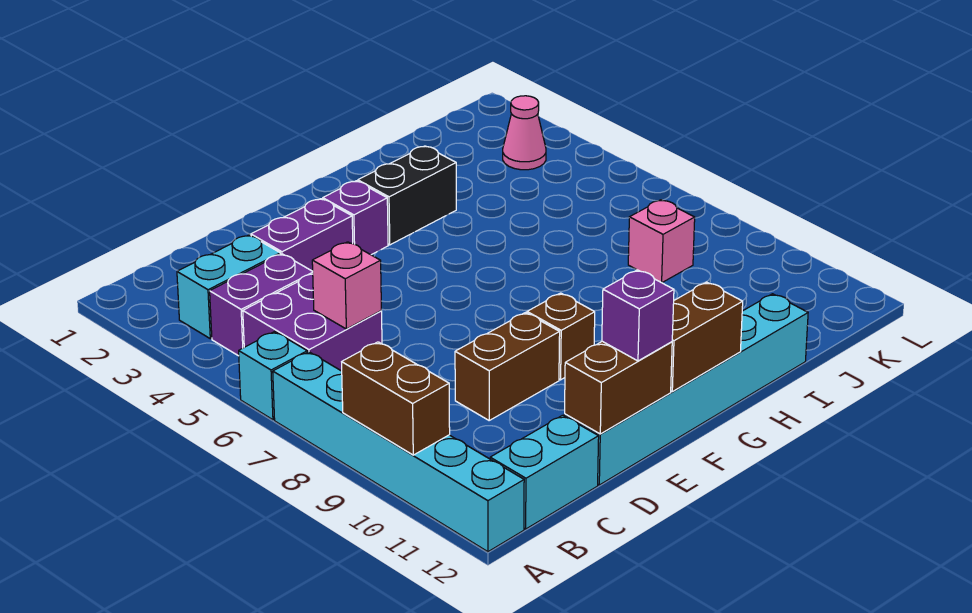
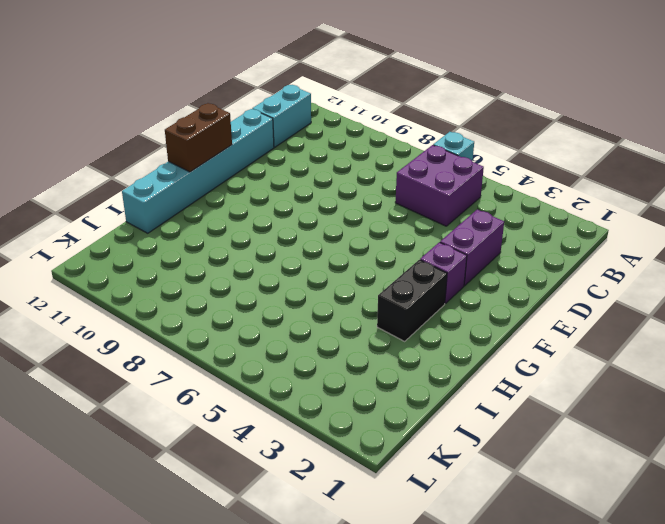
none -> cyan 1x6 brick [273,352,524,552]
none -> cyan 1x2 brick [177,235,280,339]
none -> purple 1x2 brick [210,254,313,356]

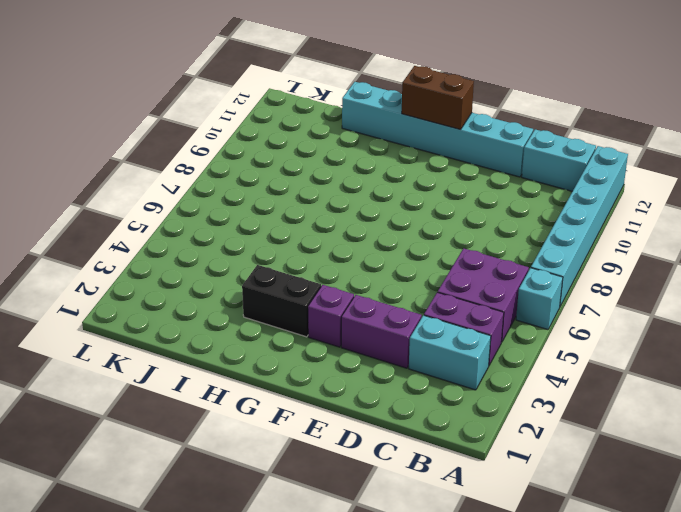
none -> brown 1x2 brick [455,313,560,420]
none -> brown 1x1 brick [527,293,595,380]
none -> pink 1x1 brick [628,200,695,283]

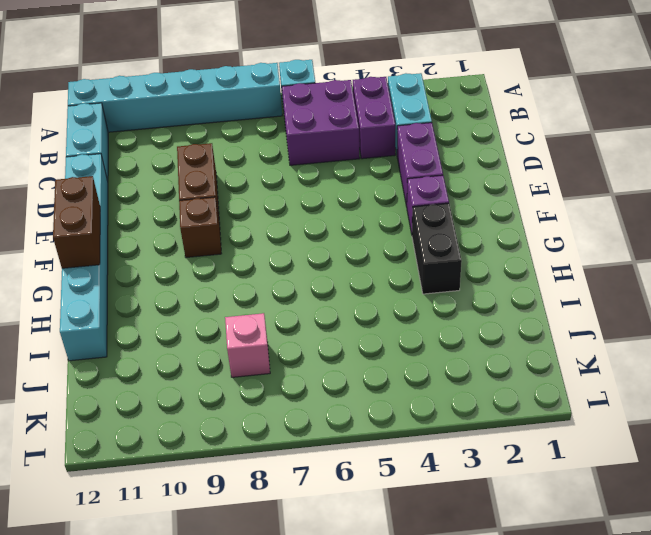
none -> pink 1x1 cone [503,96,546,170]
none -> brown 1x2 brick [342,342,450,455]
none -> pink 1x1 brick [312,242,381,329]

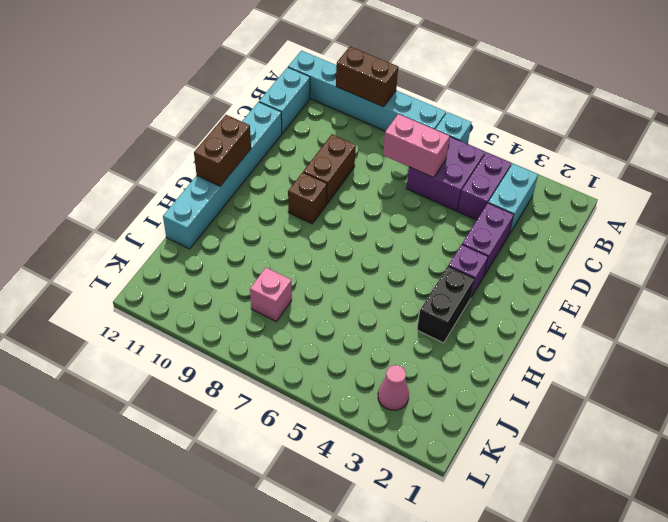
pink 1x2 brick [383,114,450,177] -> pink 1x1 brick [312,242,381,329]
none -> brown 1x2 brick [565,341,672,434]
none -> purple 1x1 brick [602,270,674,361]

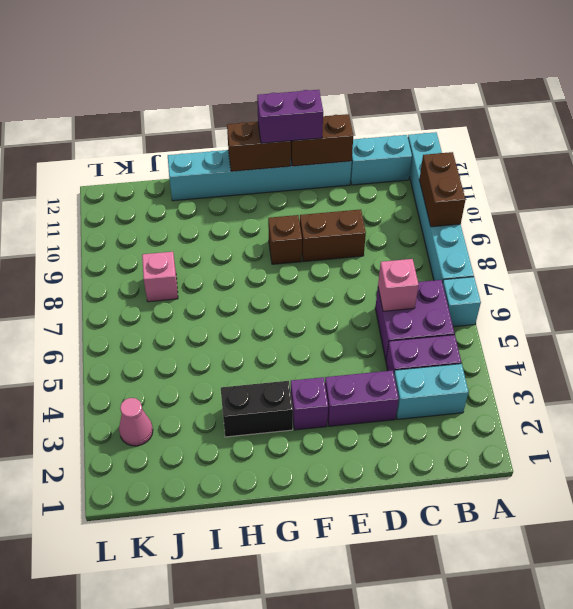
purple 1x2 brick [257,90,323,143] -> purple 1x1 brick [602,270,674,361]

